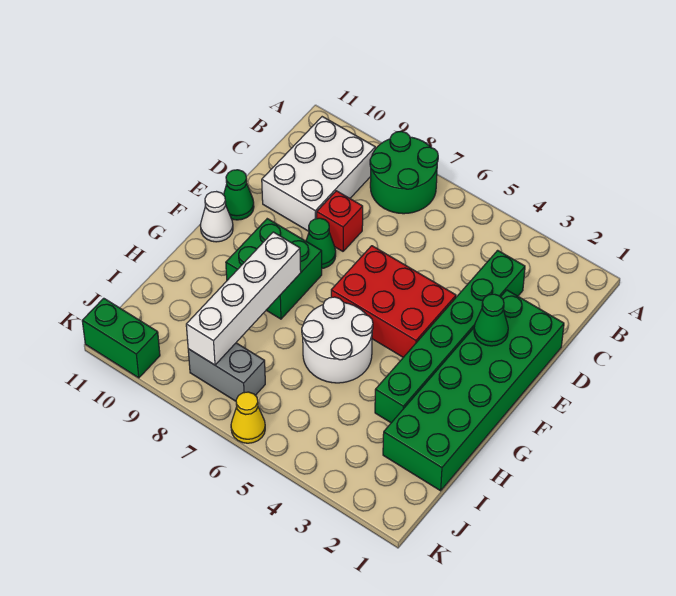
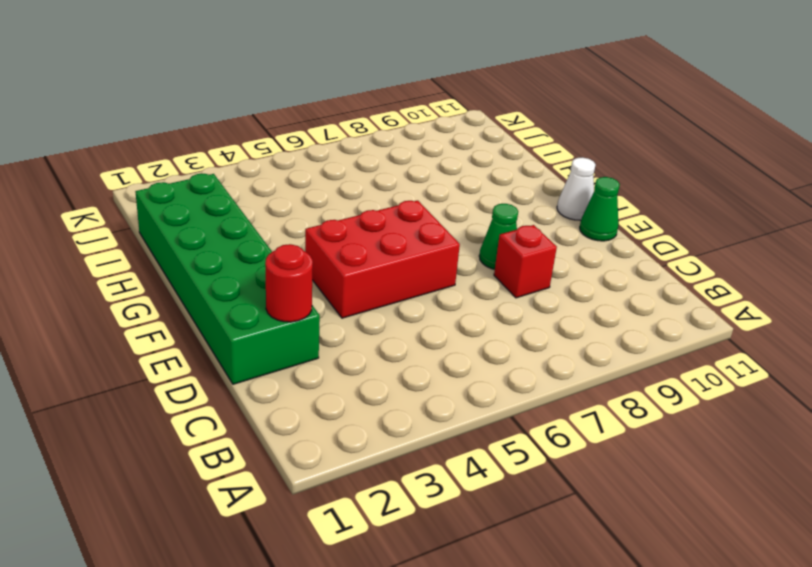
red 1x1 round brick [265,244,313,322] -> none
none -> green 2x2 round brick [370,131,438,214]
none -> white 2x3 brick [262,117,375,231]
none -> green 1x6 brick [375,250,525,423]

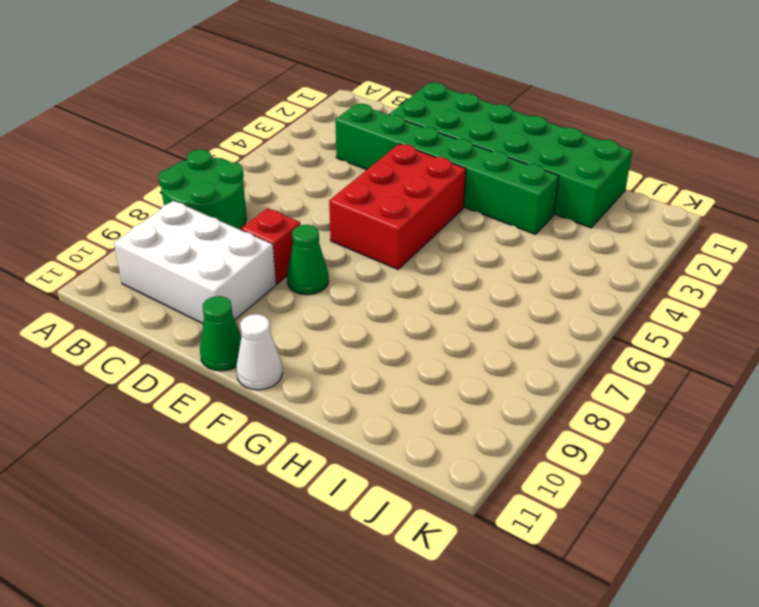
none -> green 2x2 brick [226,219,322,319]
none -> white 2x2 round brick [302,297,373,383]
none -> grey 1x2 brick [188,343,265,401]

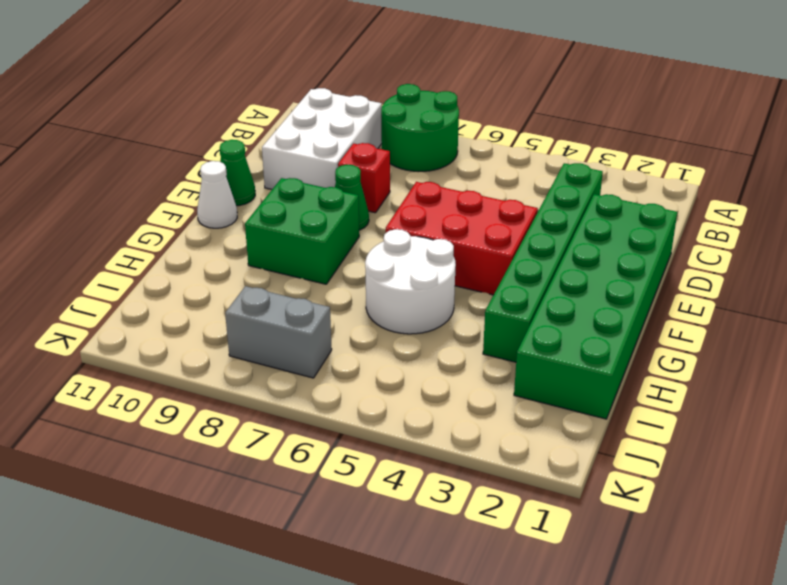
none -> yellow 1x1 cone [231,392,265,443]
none -> green 1x2 brick [82,298,160,378]
none -> green 1x1 cone [474,294,508,346]

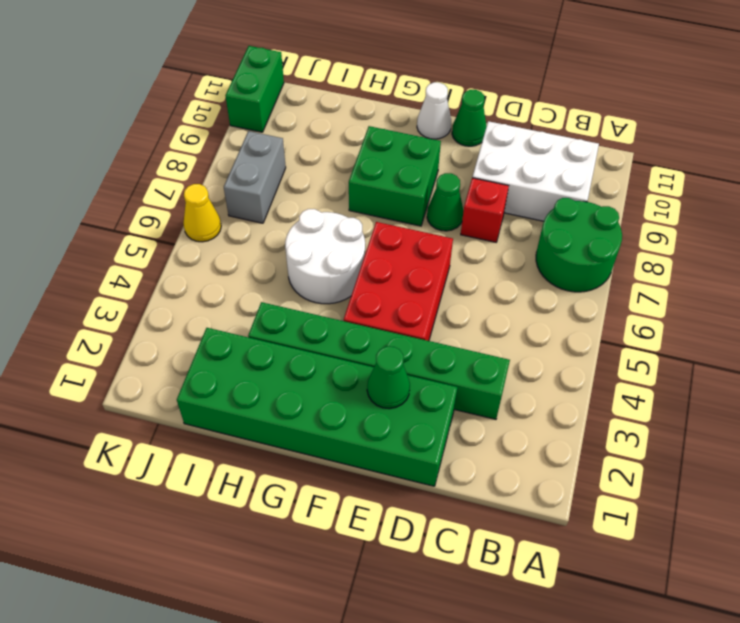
none -> white 1x4 brick [186,232,301,365]

